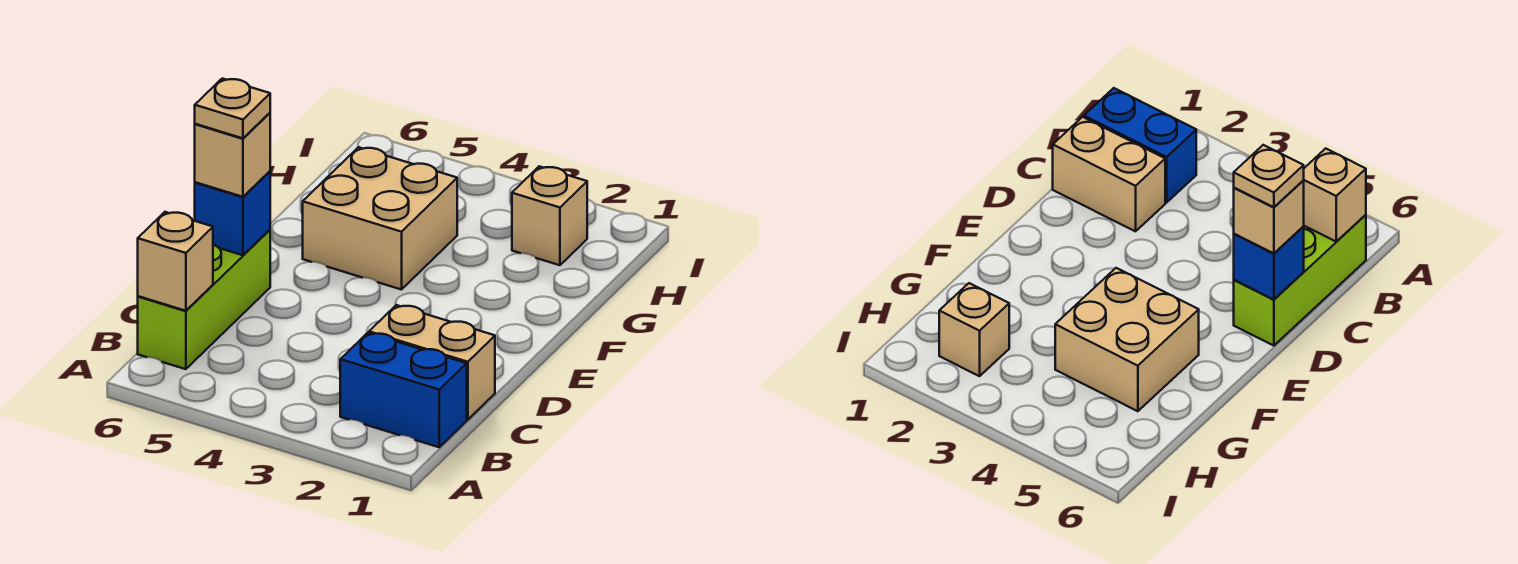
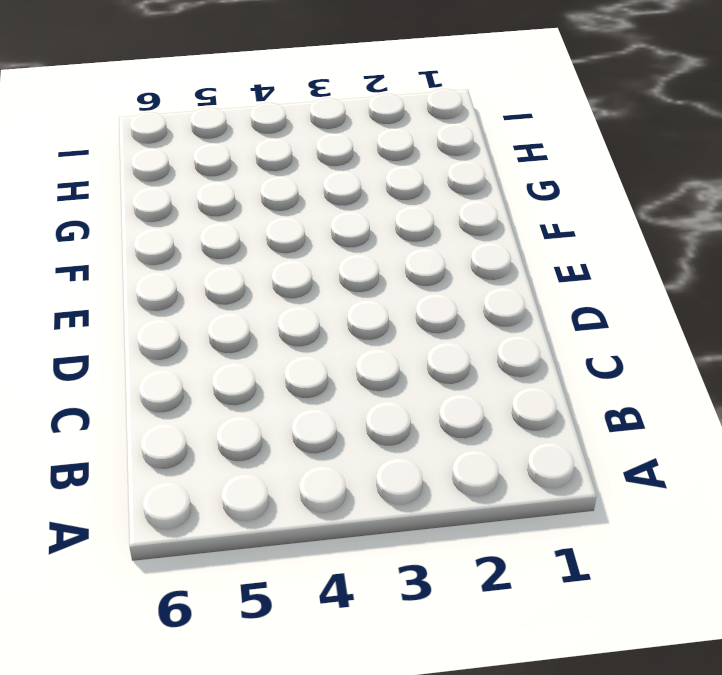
none -> blue 1x2 brick [340,333,467,447]
none -> lime 1x3 brick [138,230,270,369]

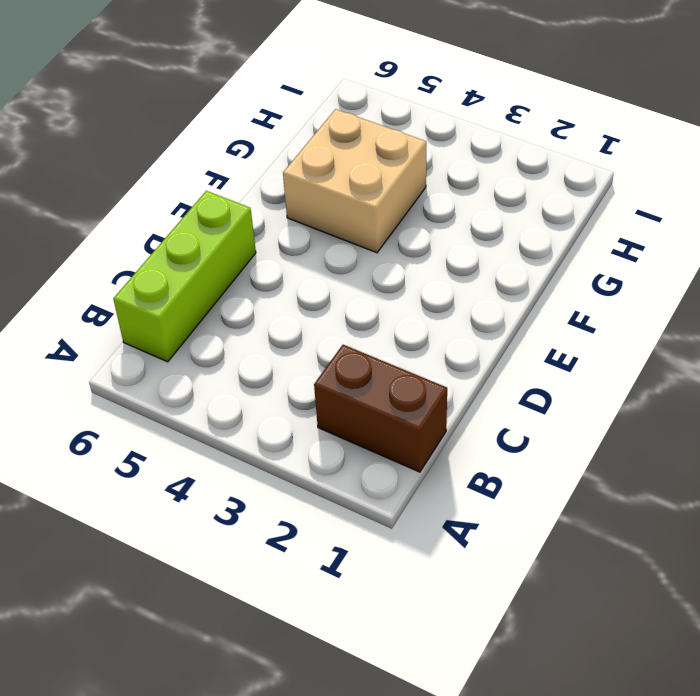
brown 1x2 brick [314,345,447,472] -> blue 1x2 brick [340,333,467,447]
none -> tan 1x2 brick [369,305,495,420]
none -> tan 1x1 brick [512,166,587,265]

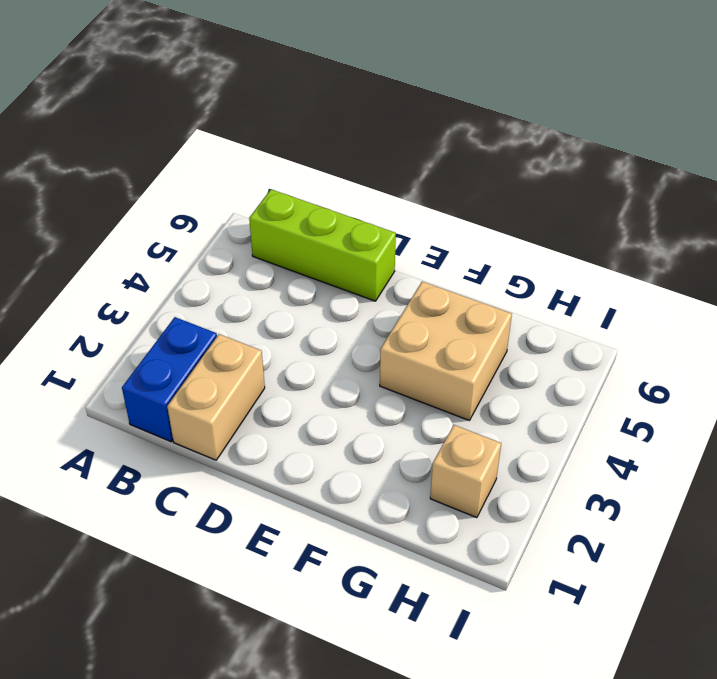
none -> tan 1x1 brick [138,212,213,311]
none -> blue 1x1 brick [195,171,270,255]

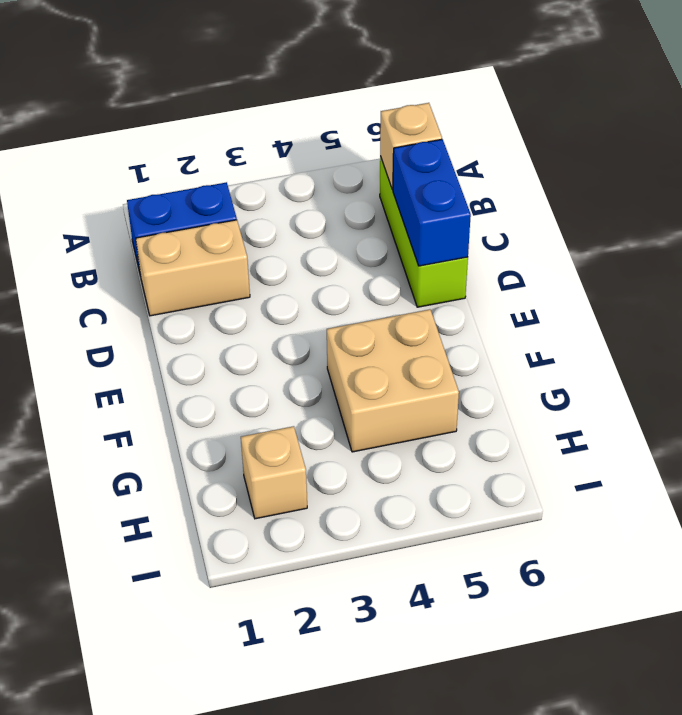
blue 1x2 brick [393,139,471,266] -> blue 1x1 brick [195,171,270,255]
none -> tan 1x1 brick [195,113,270,197]
none -> tan 1x1 plate [195,79,270,138]

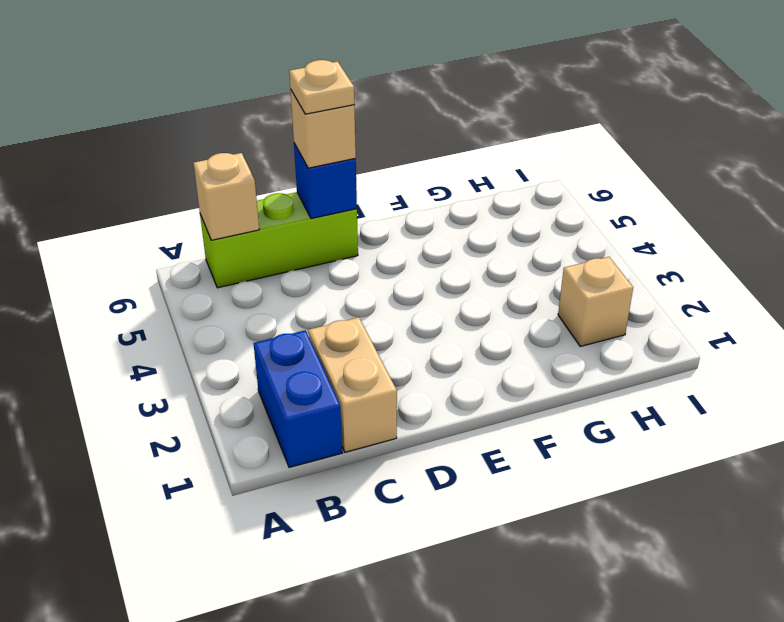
none -> tan 2x2 brick [303,147,457,290]

